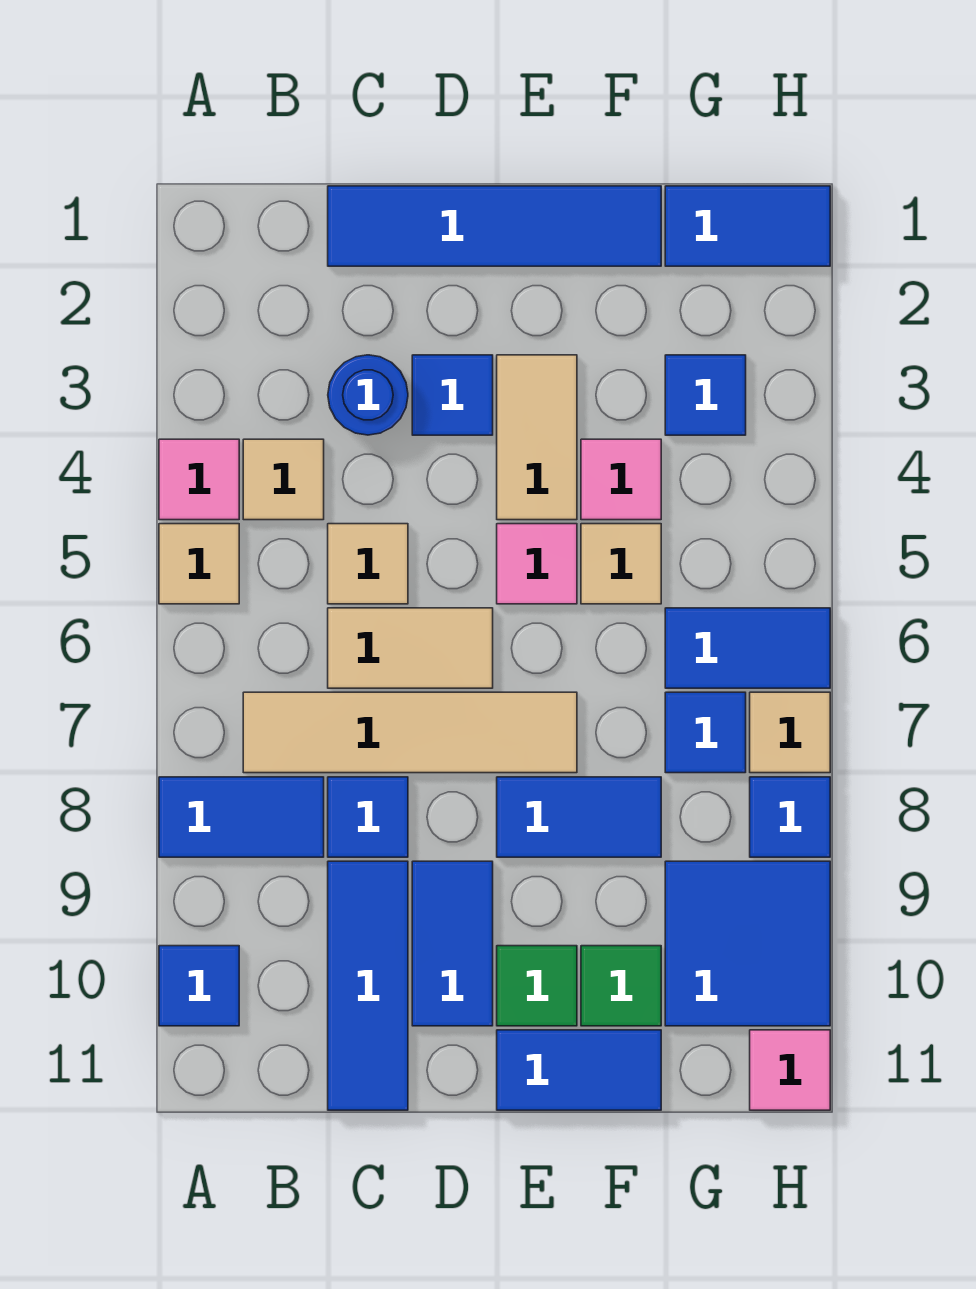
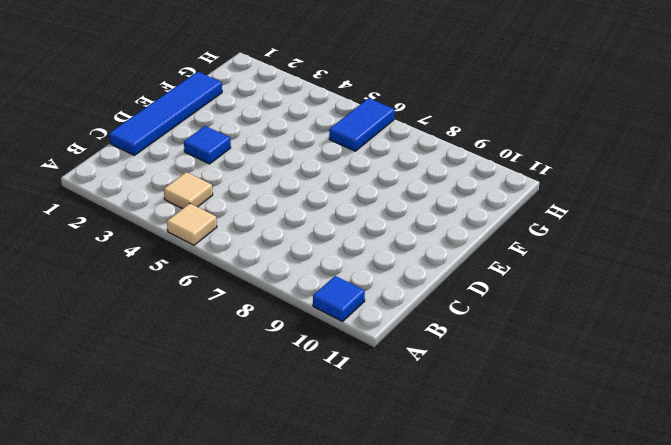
none -> pink 1x1 tile [159,439,239,520]
none -> blue 1x2 tile [159,777,324,857]
none -> tan 1x4 tile [243,692,577,773]
none -> blue 1x1 round brick [328,355,408,435]

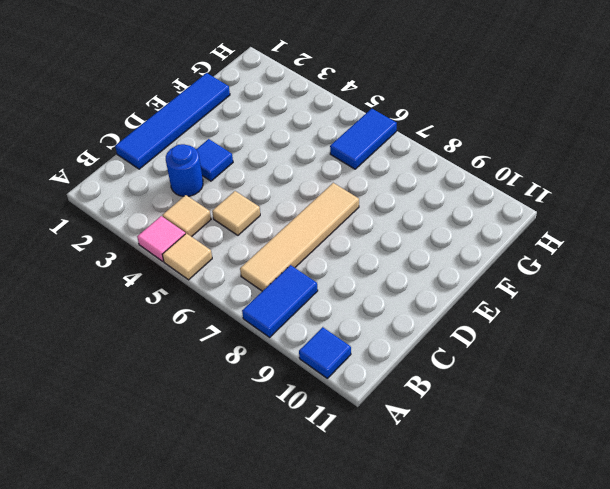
none -> tan 1x2 tile [328,608,493,688]
none -> blue 1x1 tile [328,777,408,857]
none -> blue 1x3 tile [328,861,408,1110]
none -> blue 1x2 tile [412,861,493,1026]

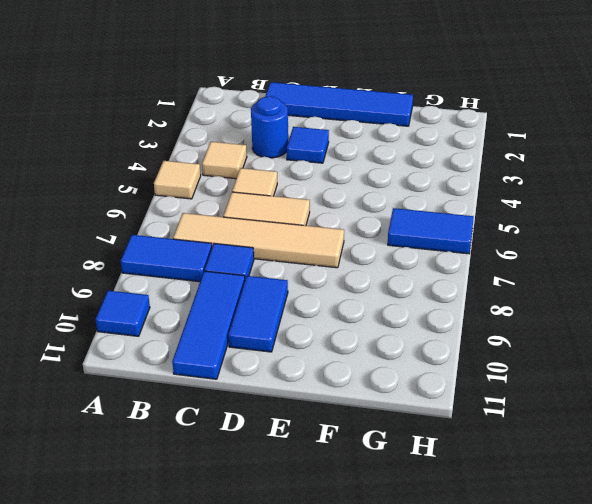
none -> pink 1x1 tile [159,439,239,520]
none -> tan 1x2 tile [497,355,577,520]
none -> pink 1x1 tile [497,524,577,604]
none -> blue 1x2 tile [497,777,661,857]

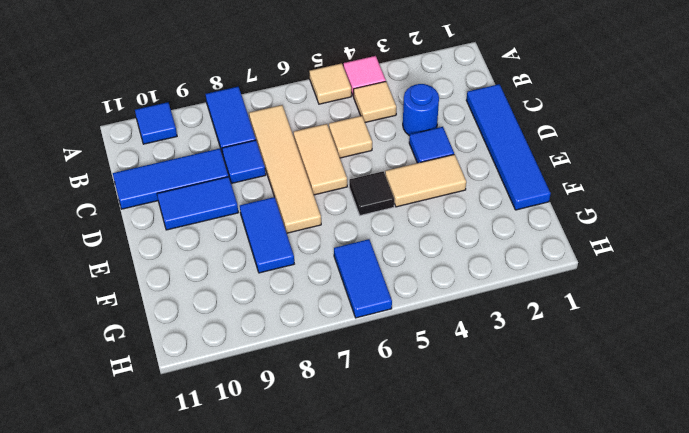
black 1x1 tile [349,171,394,216] -> pink 1x1 tile [497,524,577,604]
none -> green 1x1 tile [497,946,577,1026]
none -> blue 1x2 tile [497,1030,661,1110]
none -> pink 1x1 tile [581,439,661,520]
none -> tan 1x1 tile [581,524,661,604]

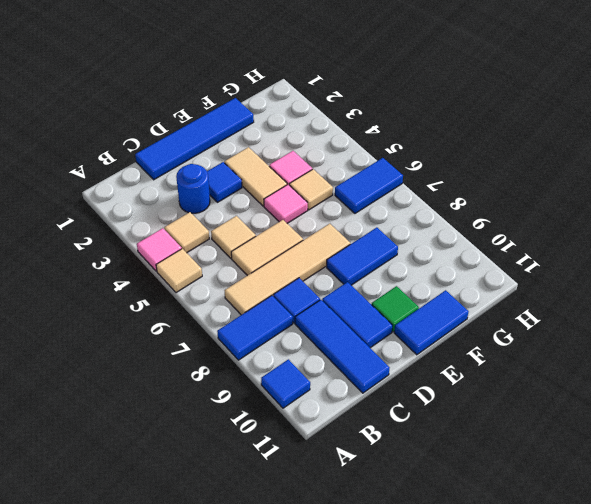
none -> green 1x1 tile [581,946,661,1026]
none -> blue 1x2 tile [665,186,830,266]
none -> blue 1x1 tile [665,355,746,435]
none -> blue 1x1 tile [665,692,746,773]

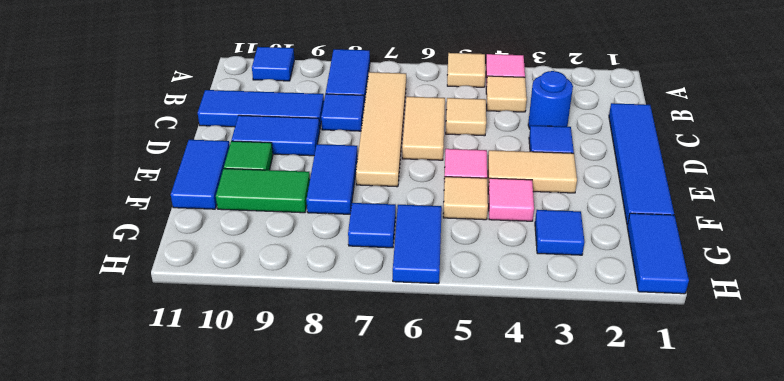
green 1x2 tile [216,169,310,213] -> green 1x1 tile [581,946,661,1026]
none -> blue 2x2 tile [665,861,830,1026]
none -> tan 1x1 tile [750,692,830,773]
none -> blue 1x1 tile [750,777,830,857]
none -> pink 1x1 tile [750,1030,830,1110]

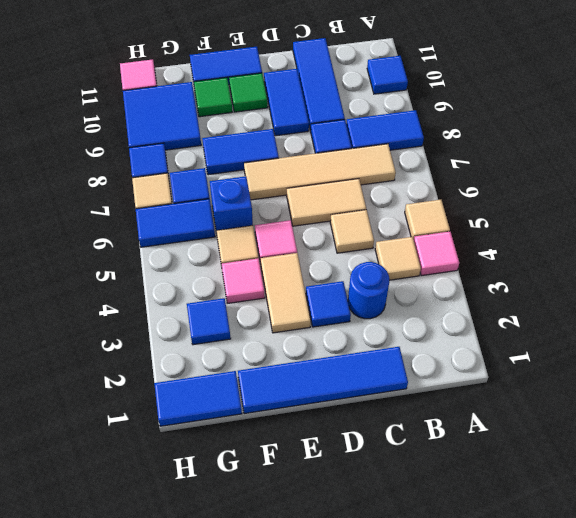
blue 1x1 brick [210,176,253,233] -> none

